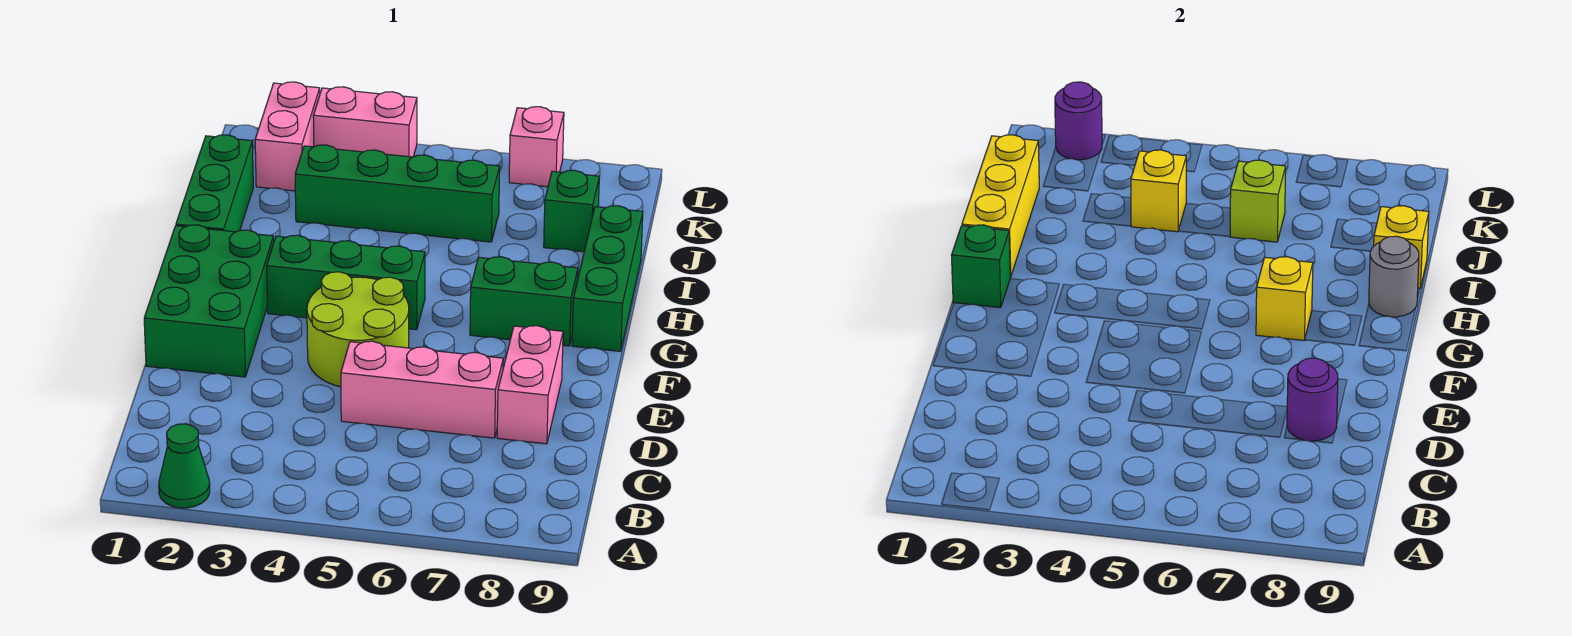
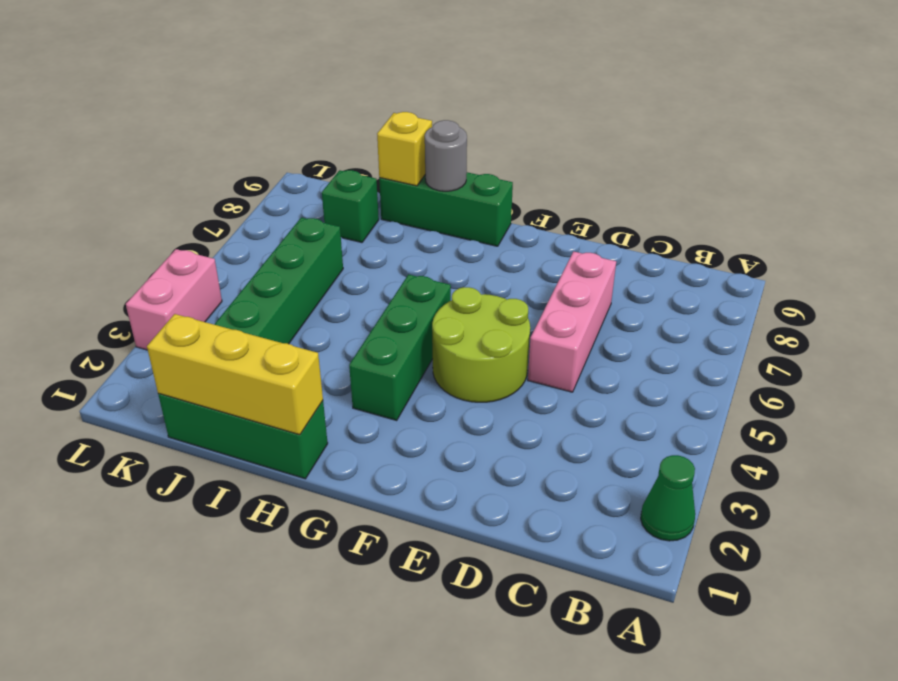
none -> pink 1x2 brick [497,326,563,444]
none -> green 2x3 brick [144,225,274,377]
none -> green 1x2 brick [470,257,578,346]

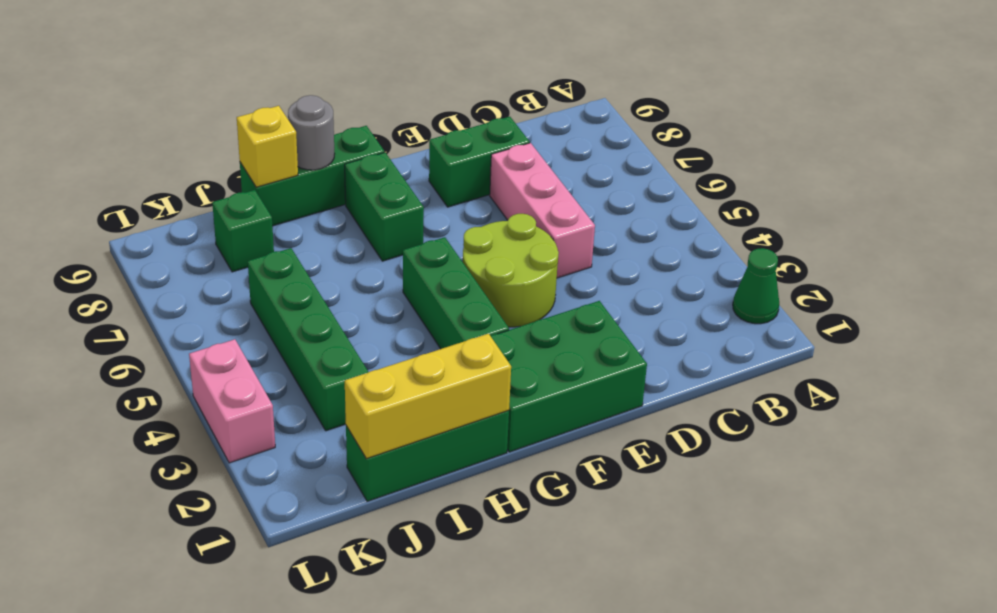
green 1x2 brick [429,117,530,207] -> pink 1x2 brick [497,326,563,444]
none -> pink 1x2 brick [255,82,320,191]
none -> pink 1x1 brick [509,107,564,187]
none -> purple 1x1 round brick [1287,358,1338,441]

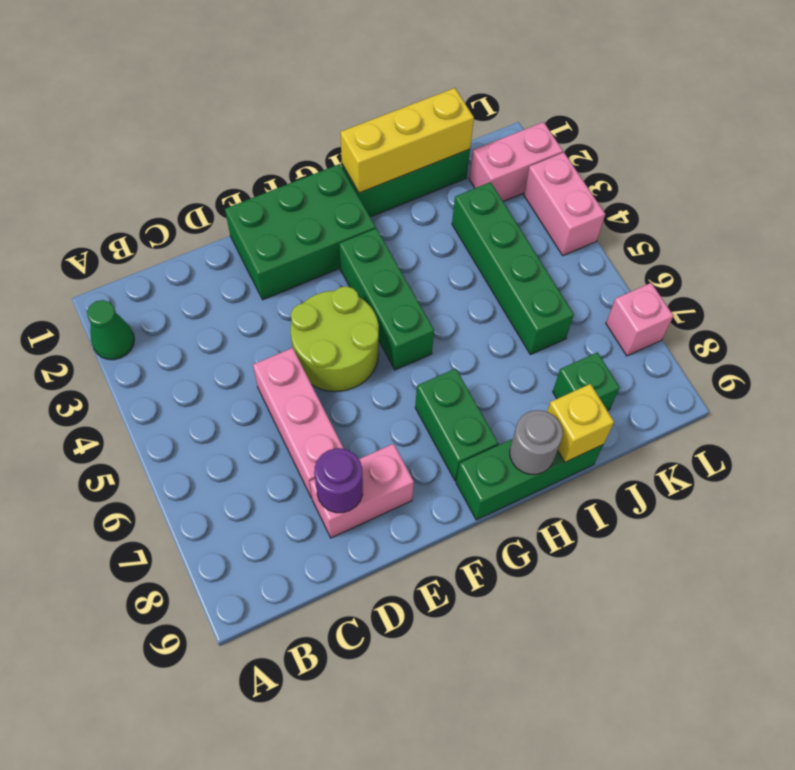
none -> green 1x1 brick [951,225,1010,308]
none -> yellow 1x1 brick [1256,257,1313,340]
none -> yellow 1x1 brick [1131,150,1186,232]

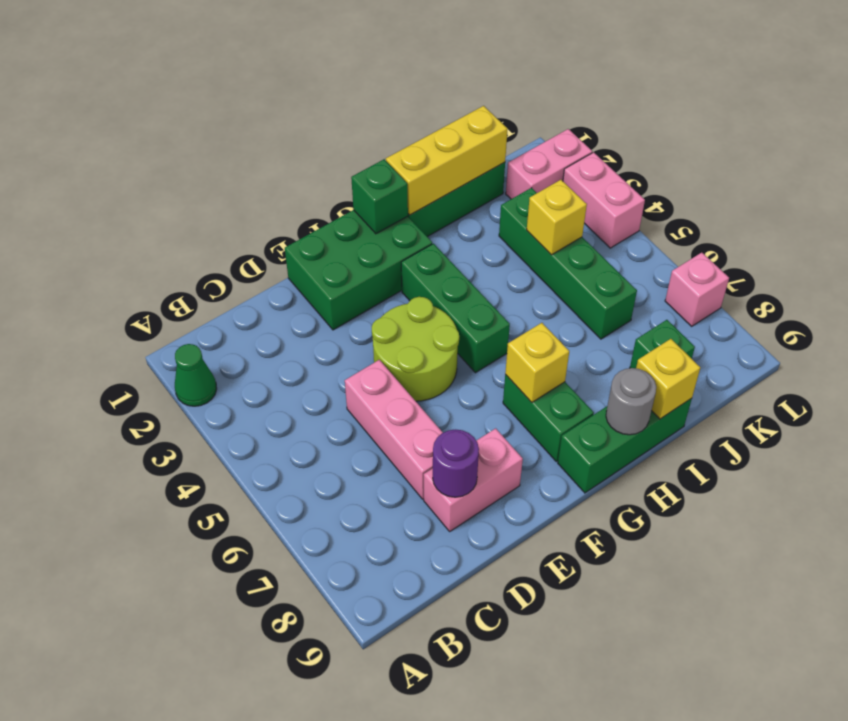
none -> lime 1x1 brick [1230,160,1286,242]
none -> purple 1x1 round brick [1055,82,1102,160]

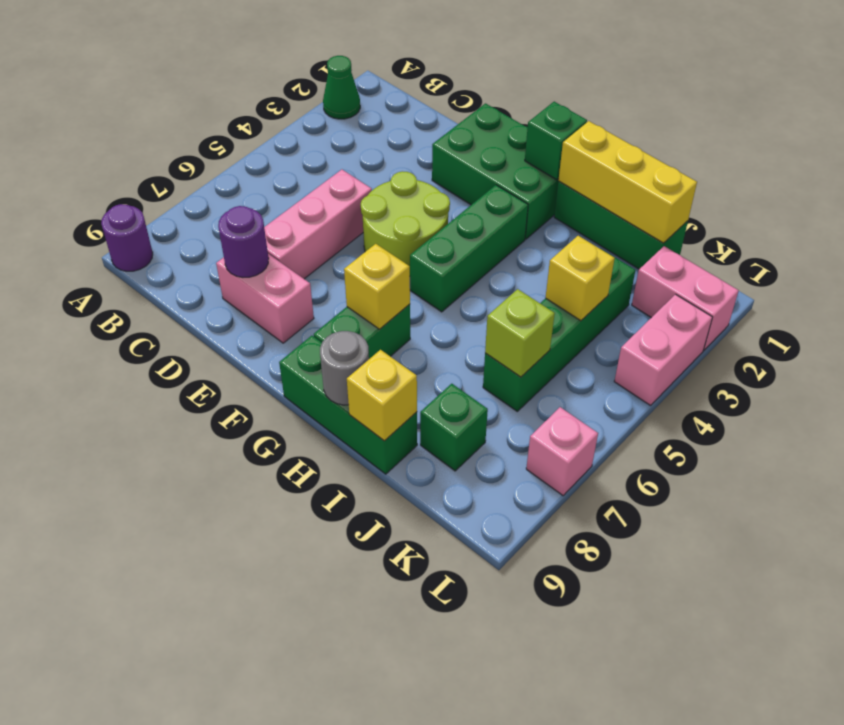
purple 1x1 round brick [101,204,153,271] -> purple 1x1 round brick moved to [1055,82,1102,160]

